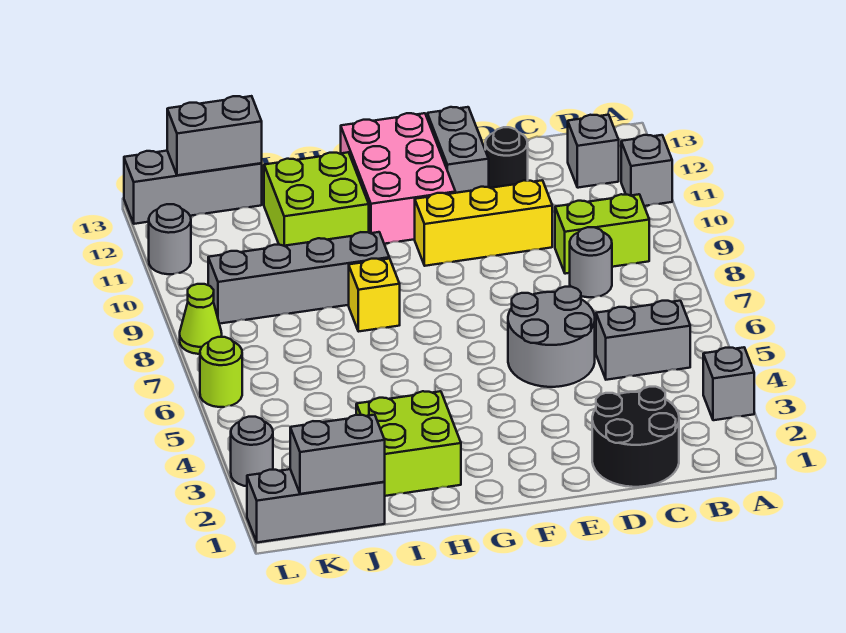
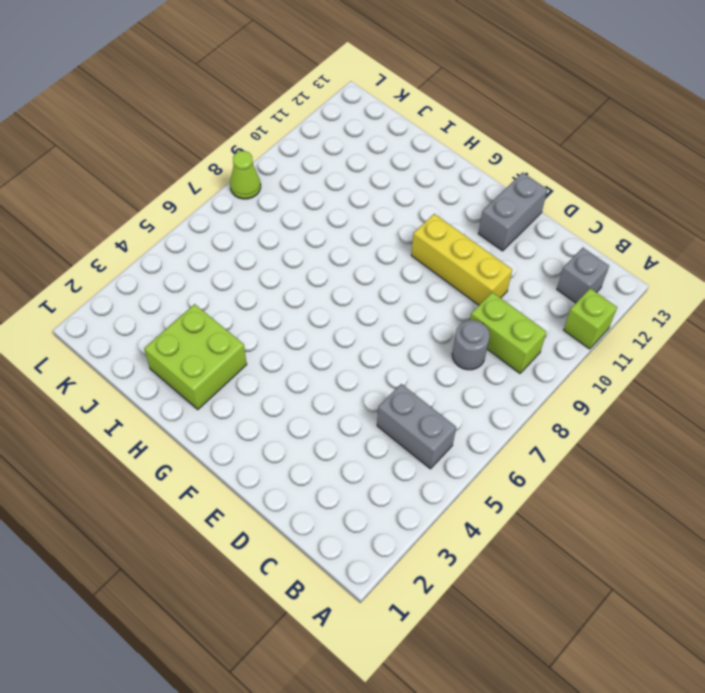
lime 1x1 brick [564,288,617,349] -> grey 1x1 brick [621,135,672,206]
none -> grey 1x1 brick [703,347,754,420]
none -> black 2x2 round brick [592,387,679,487]
none -> grey 2x2 round brick [508,287,595,387]

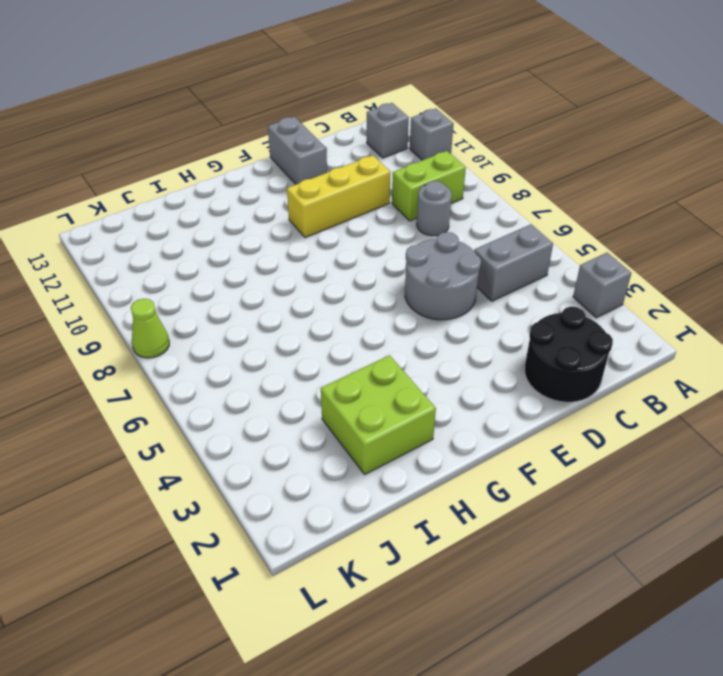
none -> black 1x1 round brick [485,127,528,188]
none -> pink 2x3 brick [341,113,455,244]
none -> yellow 1x1 brick [349,259,400,332]

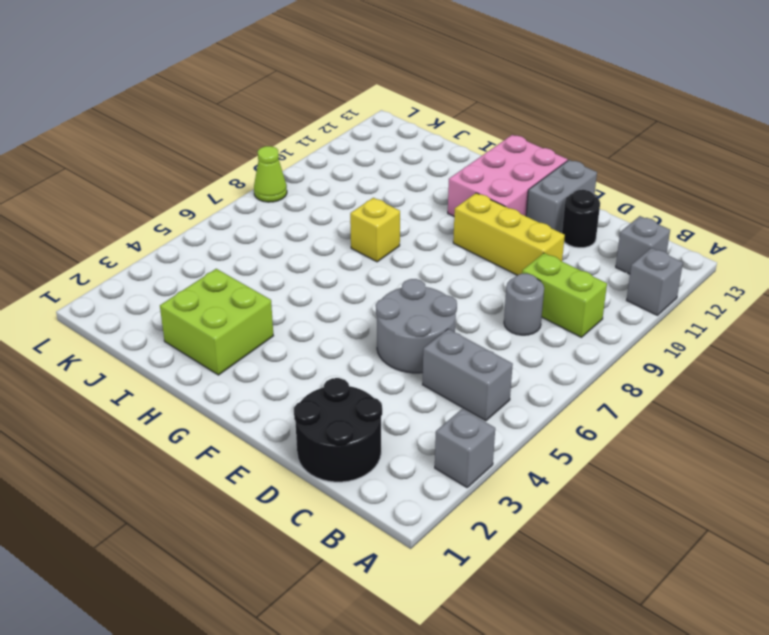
none -> grey 1x4 brick [208,232,389,324]
none -> lime 2x2 brick [264,152,369,246]
none -> grey 1x3 brick [247,469,385,542]

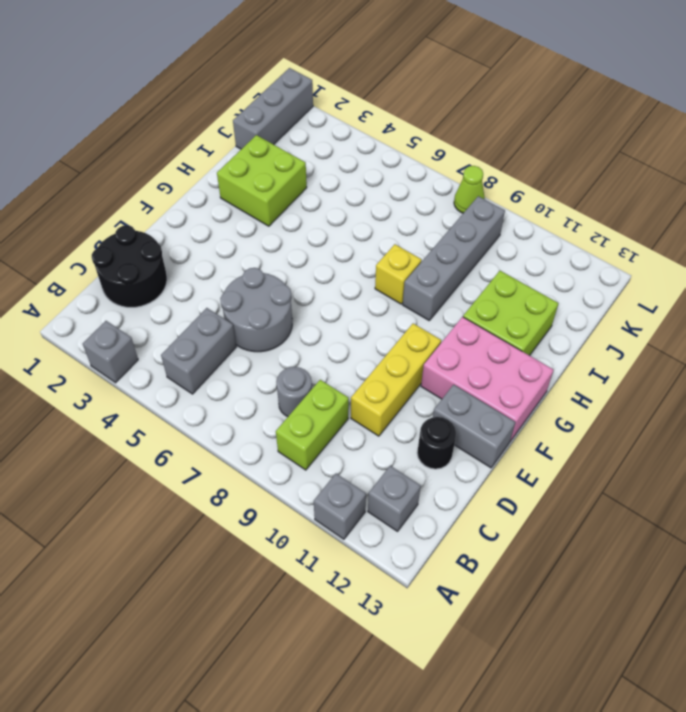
none -> grey 1x3 brick [124,151,262,224]
none -> grey 1x1 round brick [231,417,273,486]
none -> lime 1x1 round brick [200,337,242,407]

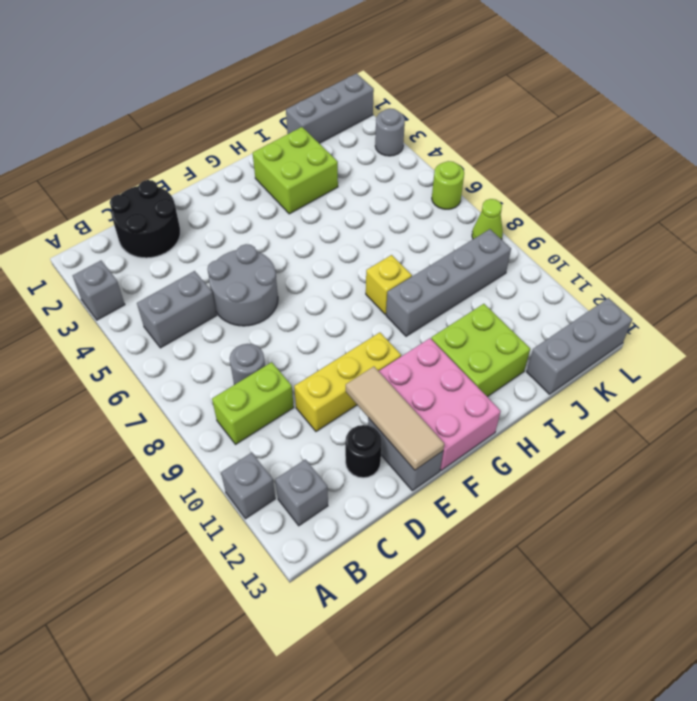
tan 1x3 tile [346,367,444,470] -> none
none -> grey 1x1 round brick [149,204,191,274]
none -> grey 1x2 brick [290,415,385,494]
none -> grey 1x2 brick [167,96,262,175]

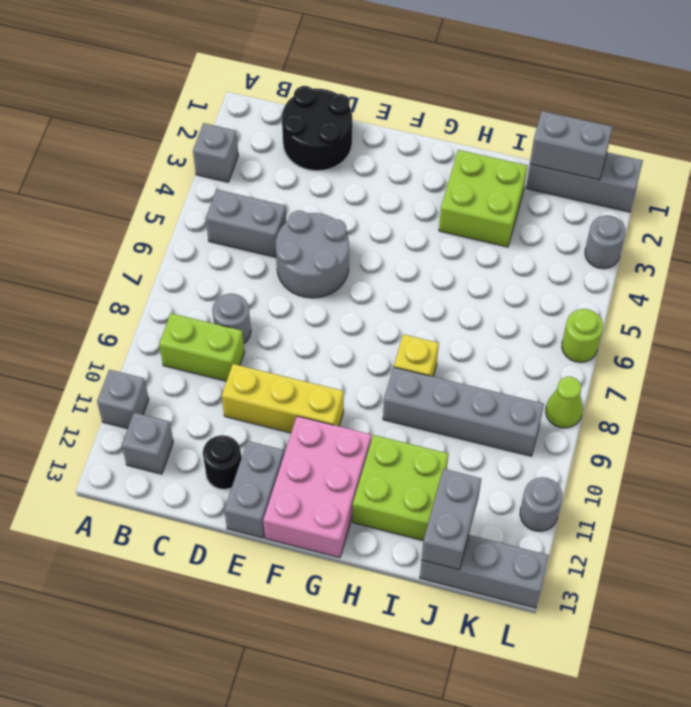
grey 1x2 brick [422,469,481,570] -> grey 1x2 brick turned to [167,96,262,175]

